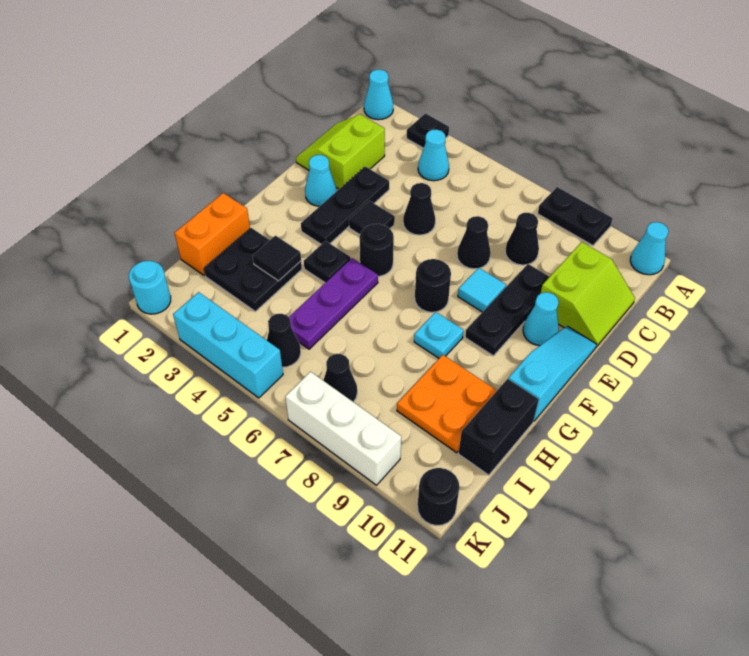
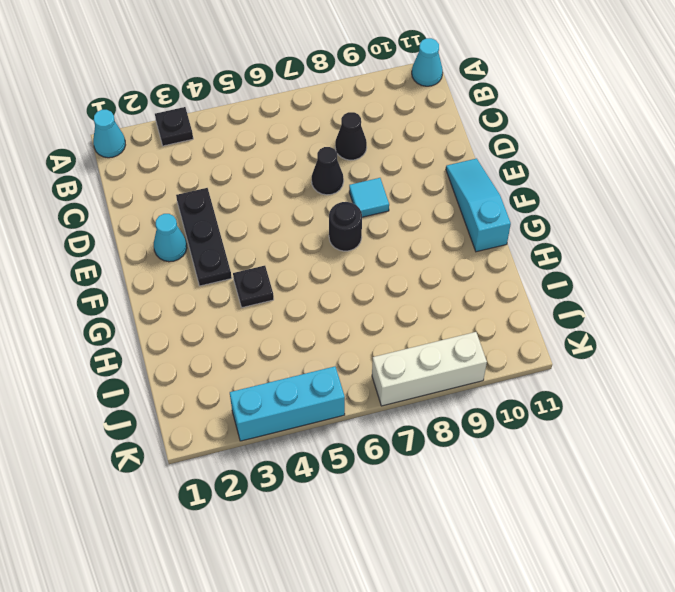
none -> black 1x2 plate [538,187,613,246]
none -> cyan 1x1 cone [418,129,449,181]
none -> lime 2x2 slope [296,114,385,189]
none -> lime 2x2 slope [540,242,635,347]

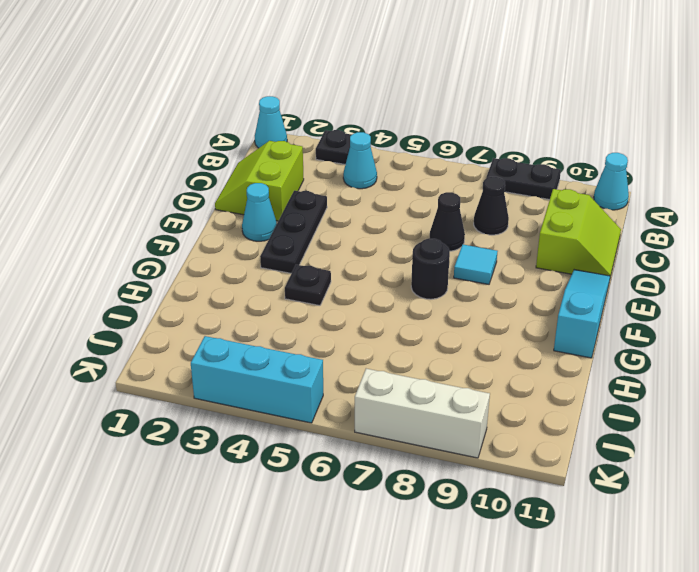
none -> black 1x1 cone [403,183,435,235]
none -> black 1x3 plate [465,264,549,356]
none -> black 1x1 tile [349,201,395,235]
none -> cyan 1x1 cone [523,292,559,346]

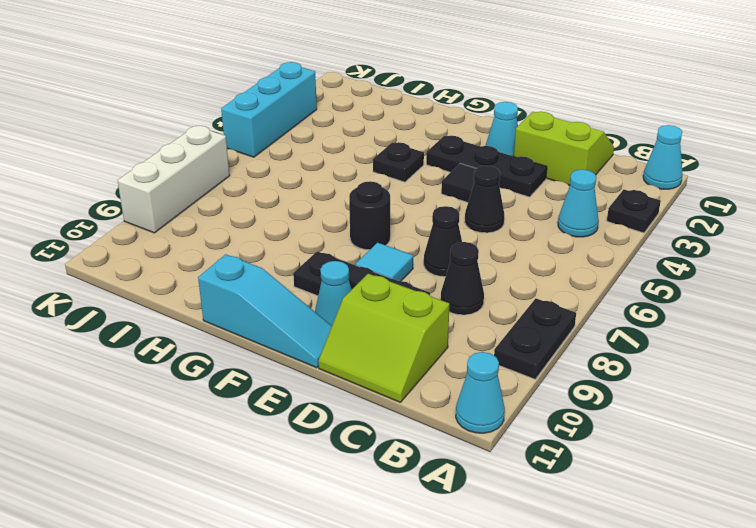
none -> black 1x1 round brick [360,224,394,276]
none -> purple 1x3 plate [289,258,378,349]
none -> cyan 1x1 plate [414,312,464,358]
none -> orange 1x2 brick [175,193,250,276]

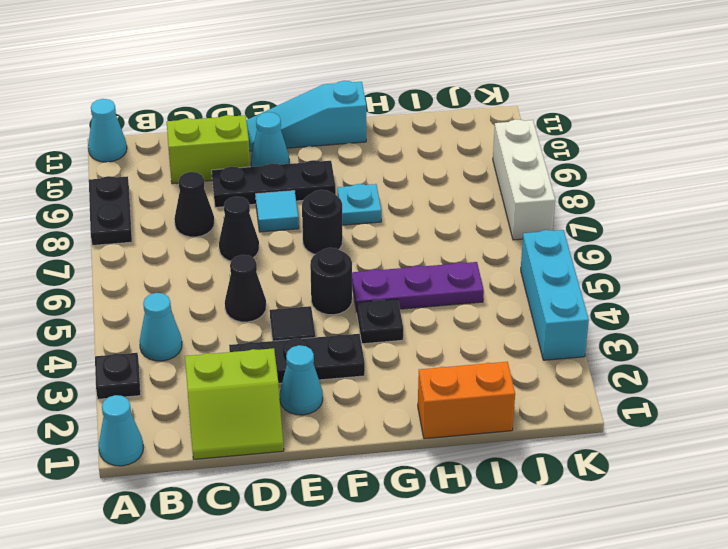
none -> black 2x2 plate [204,228,302,311]
none -> orange 2x2 plate [397,355,497,453]
none -> black 1x2 brick [458,379,539,475]
none -> black 1x1 cone [267,314,301,367]

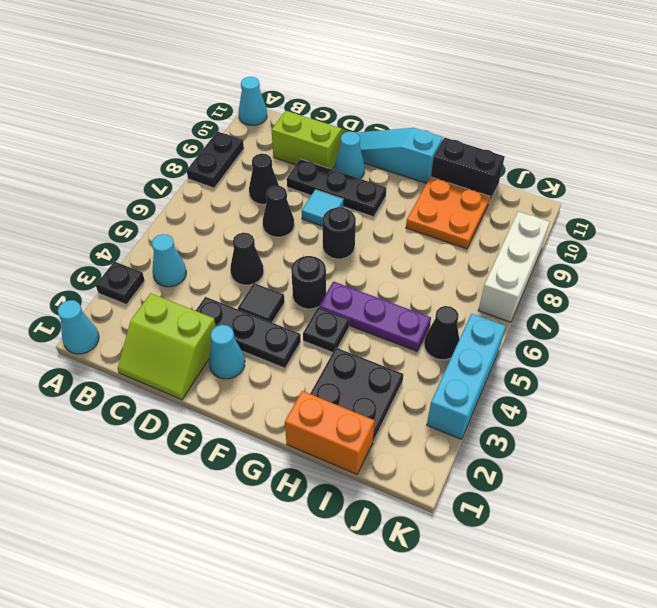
none -> cyan 1x1 plate [414,312,464,358]
none -> black 1x1 cone [323,354,357,402]
none -> cyan 1x1 round brick [129,261,171,314]
none -> black 1x1 round brick [418,468,459,526]

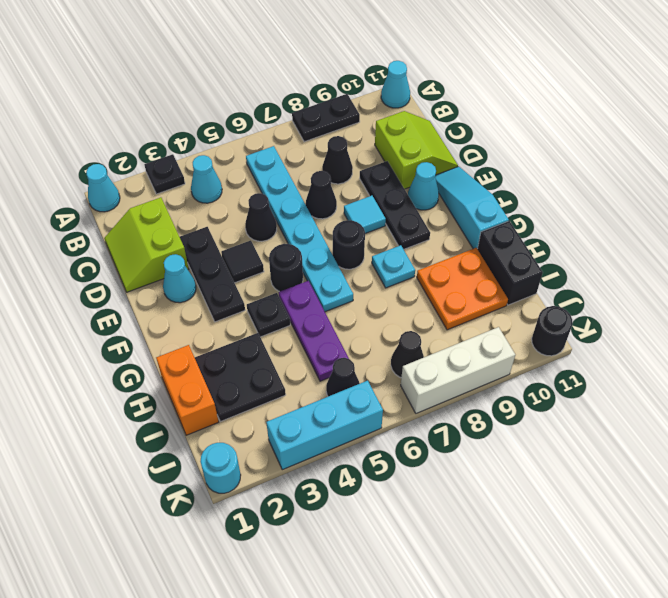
cyan 1x6 plate [246,146,353,312] -> none
none -> black 1x1 tile [253,236,301,281]

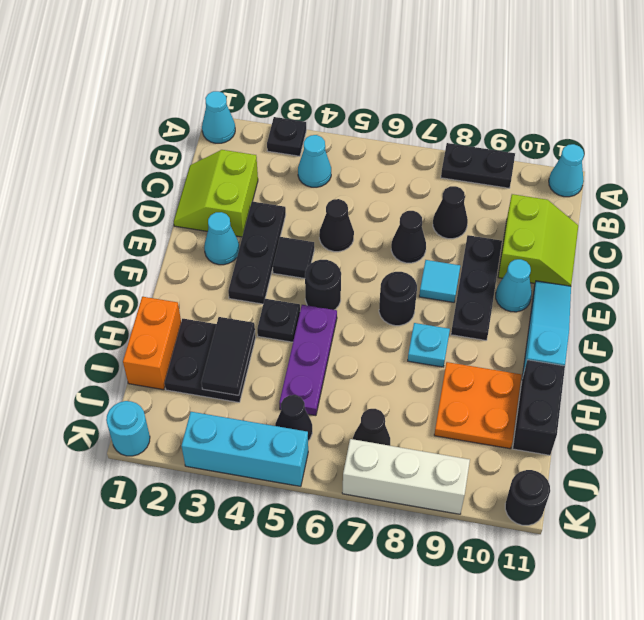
black 1x2 tile [201,317,255,395] -> black 1x1 tile [253,236,301,281]

